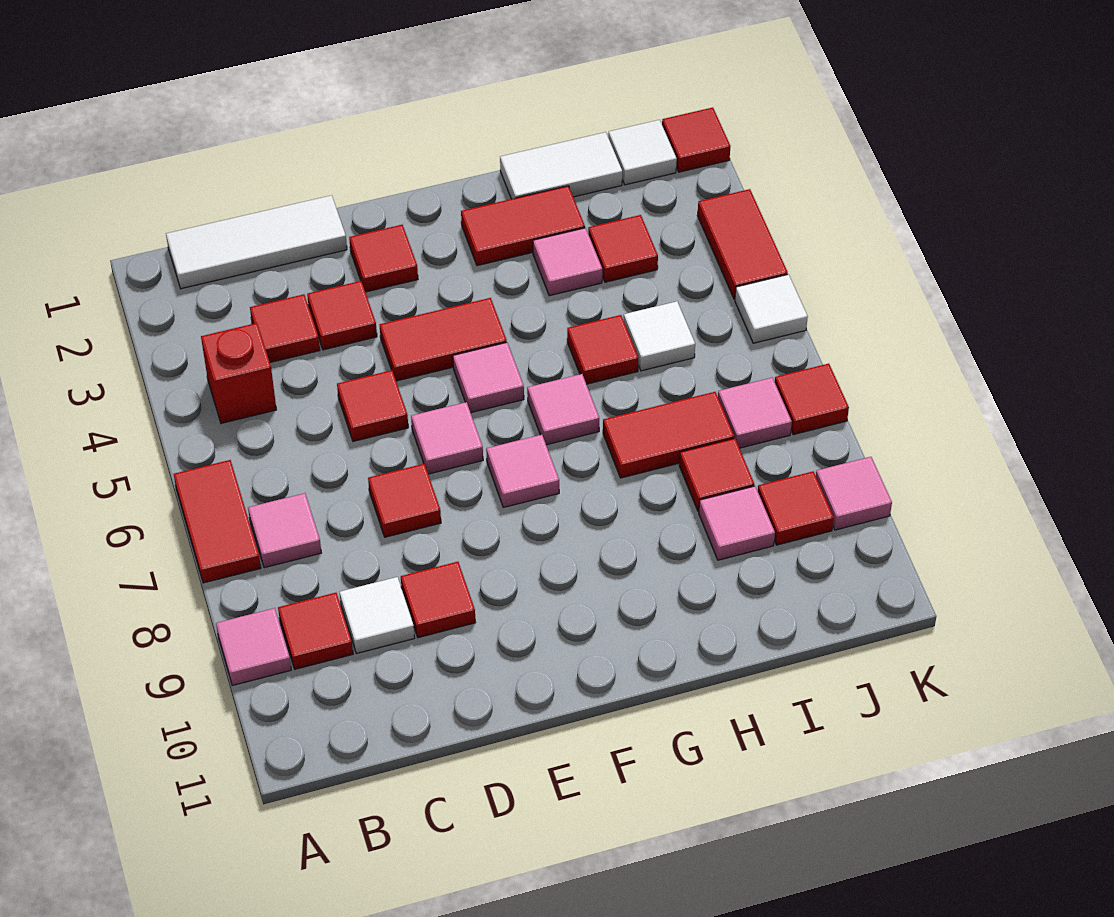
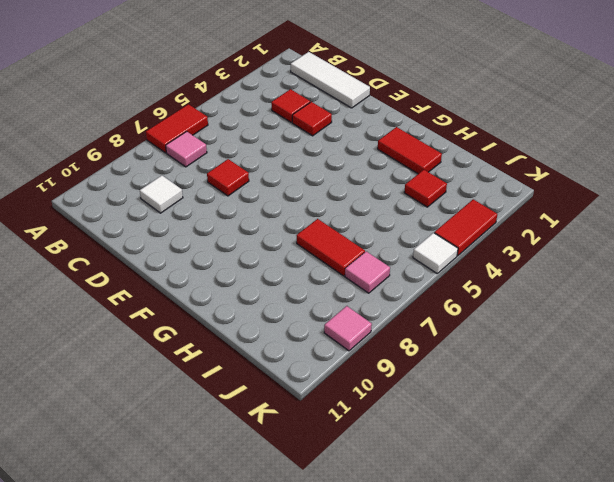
none -> pink 1x1 tile [216,608,291,686]
none -> red 1x1 brick [201,323,277,423]
none -> red 1x1 tile [278,593,353,669]
none -> red 1x1 tile [337,370,408,441]

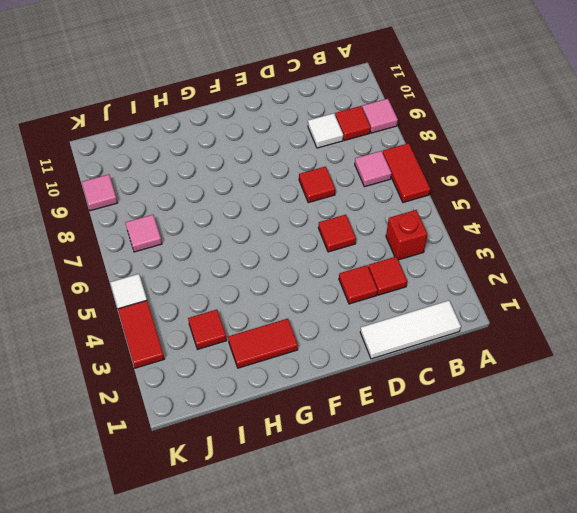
none -> red 1x1 tile [401,562,476,638]
none -> red 1x1 tile [349,225,418,292]
none -> red 1x2 tile [380,298,507,381]
none -> pink 1x1 tile [411,402,483,474]

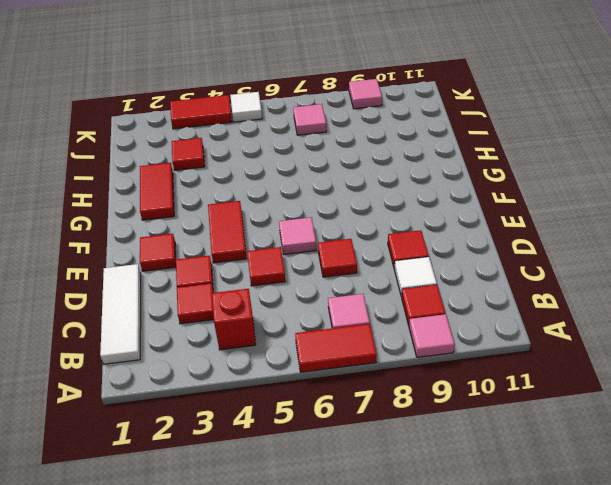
none -> pink 1x1 tile [453,343,524,413]
none -> pink 1x1 tile [486,435,559,507]
none -> pink 1x1 tile [527,374,599,445]
none -> white 1x2 tile [500,132,622,199]

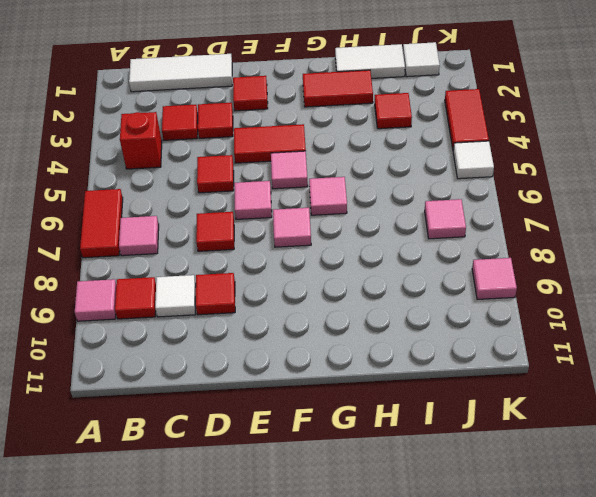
none -> pink 1x1 tile [533,228,602,296]
none -> red 1x1 tile [567,315,639,384]
none -> red 1x2 tile [603,392,734,478]
none -> white 1x1 tile [624,301,695,371]

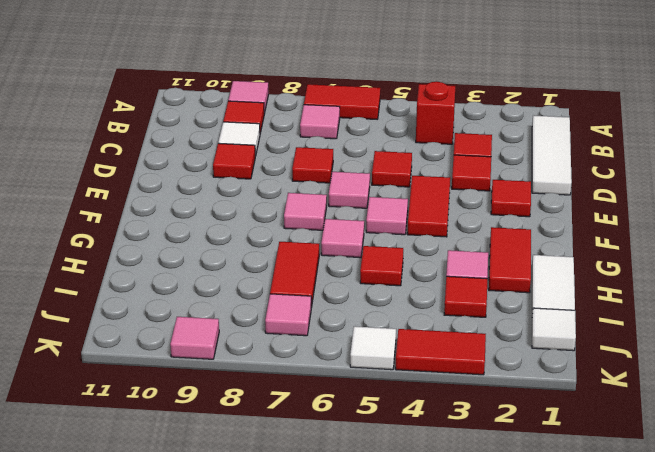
none -> white 1x1 tile [624,301,695,371]
none -> red 1x1 tile [679,438,754,511]
none -> pink 1x1 tile [699,486,775,560]
none -> red 1x1 tile [758,471,834,545]

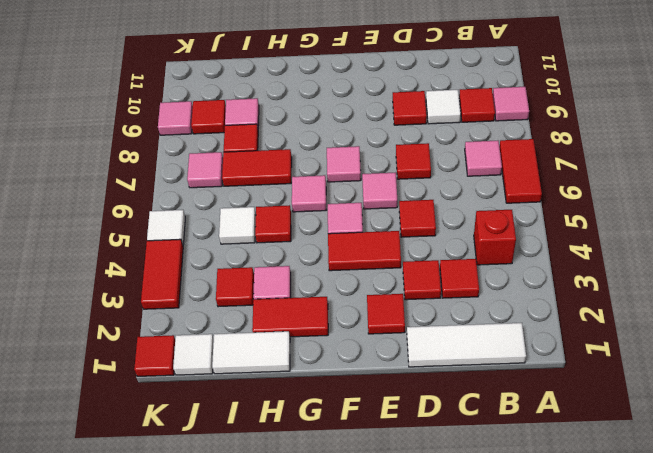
none -> red 1x1 tile [775,364,849,435]

